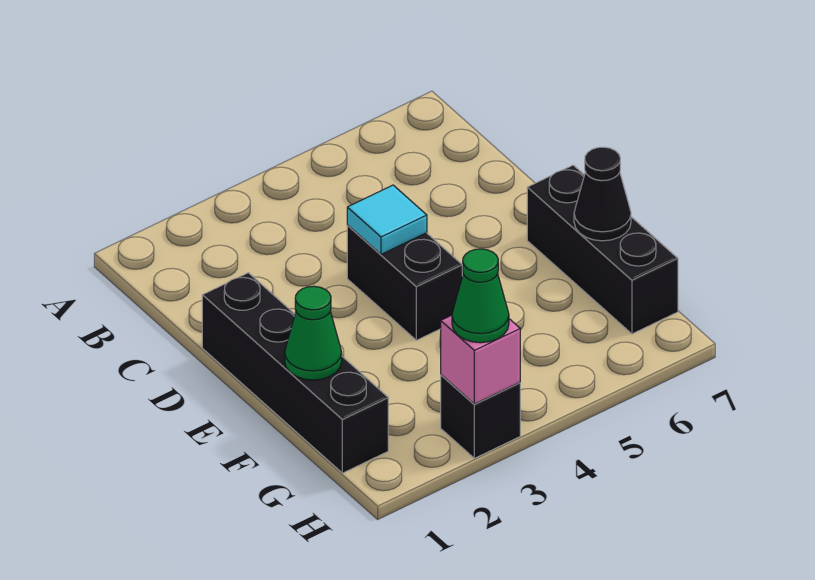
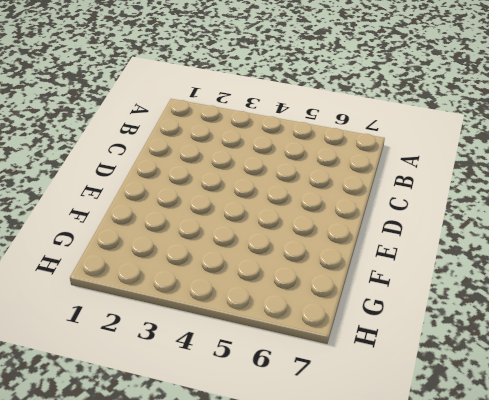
none -> black 1x4 brick [202,273,388,473]
none -> black 1x2 brick [347,225,462,340]

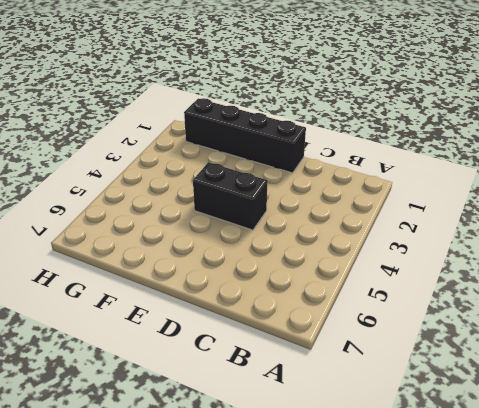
none -> black 1x3 brick [527,165,678,334]
none -> black 1x1 brick [441,375,520,458]

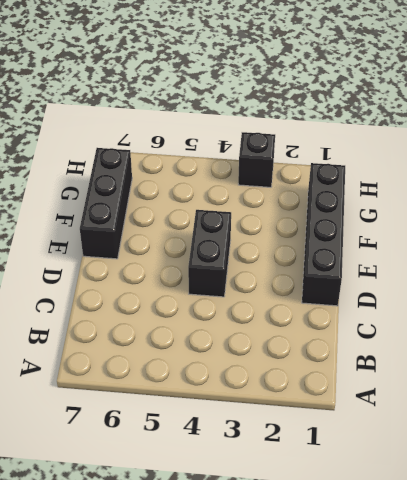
none -> cyan 1x1 tile [347,185,427,254]
none -> green 1x1 cone [285,286,342,380]

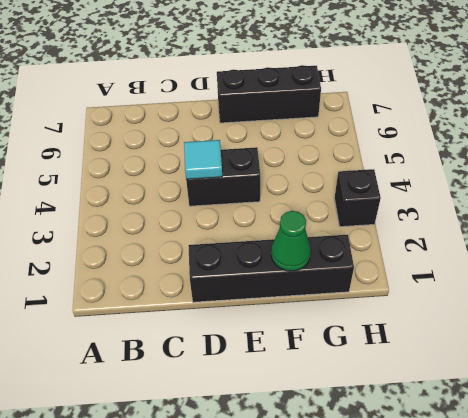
none -> black 1x1 cone [574,147,631,241]
none -> pink 1x1 brick [441,315,520,404]

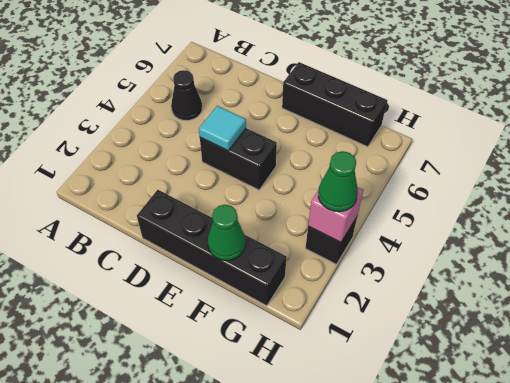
black 1x1 cone [171,70,202,121] -> black 1x1 cone moved to [574,147,631,241]

